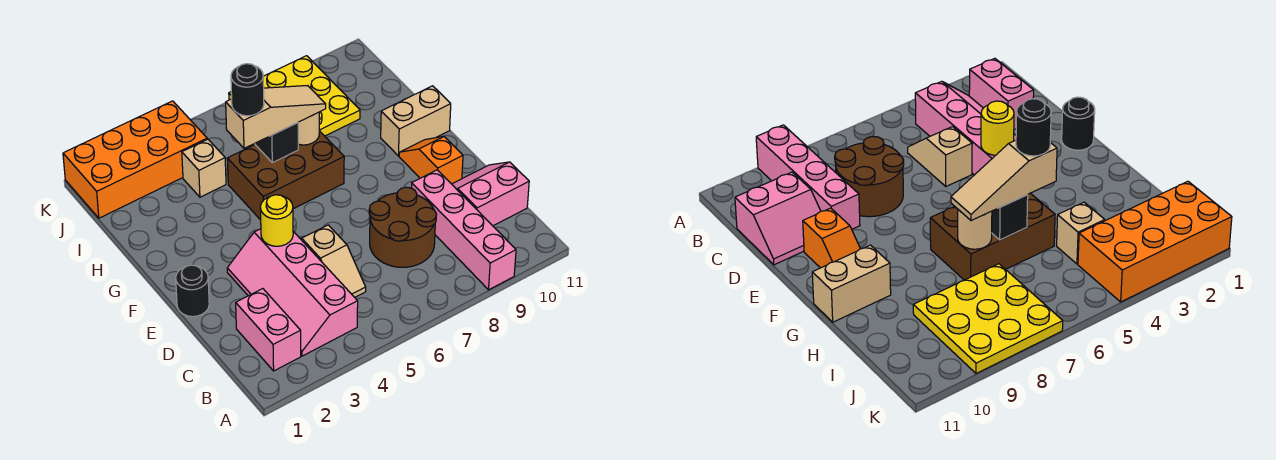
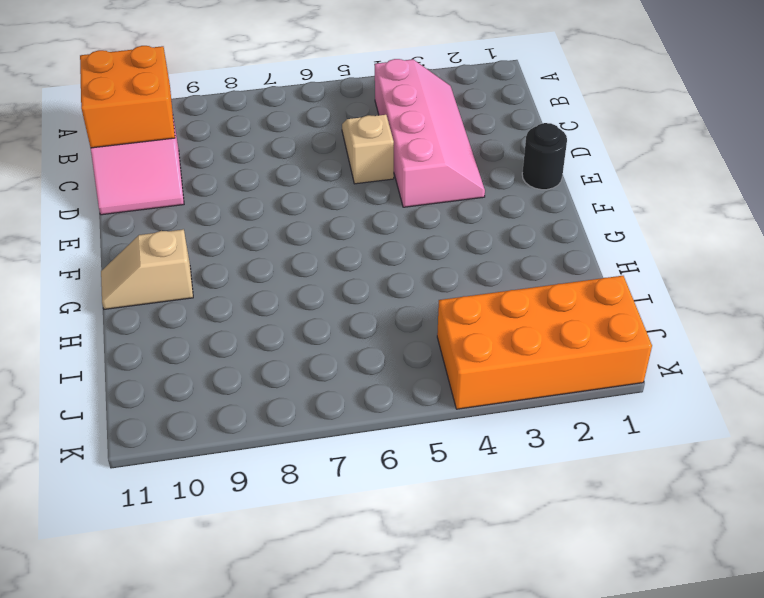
orange 2x2 brick [80,46,175,148] -> none
tan 1x2 slope [101,229,193,309] -> tan 1x2 brick [381,86,451,156]
none -> pink 1x4 brick [412,170,516,290]
none -> pink 1x2 brick [236,289,301,371]
none -> brown 2x2 round brick [369,187,437,267]

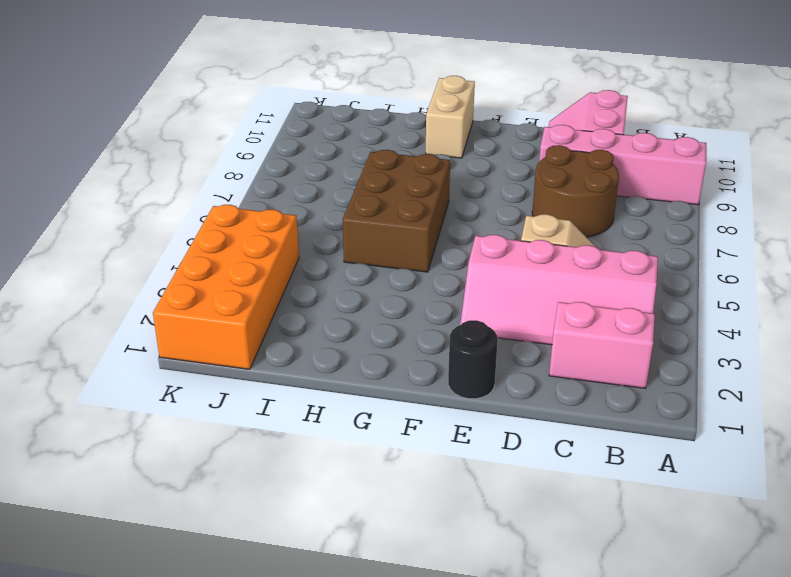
none -> orange 1x2 slope [399,136,463,184]
none -> tan 1x1 brick [182,139,226,197]
none -> yellow 3x3 plate [229,56,360,136]

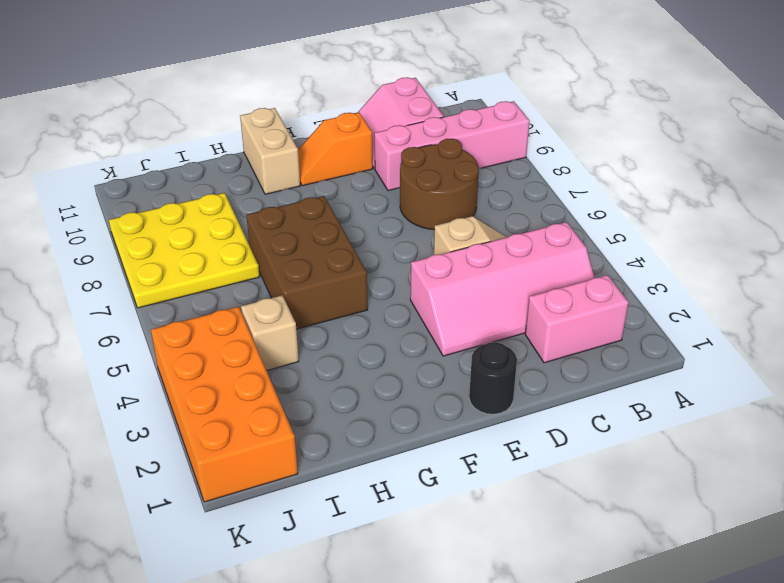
none -> yellow 1x1 round brick [260,195,293,246]
none -> black 1x1 brick [255,123,298,163]
none -> tan 1x1 round brick [298,112,319,145]

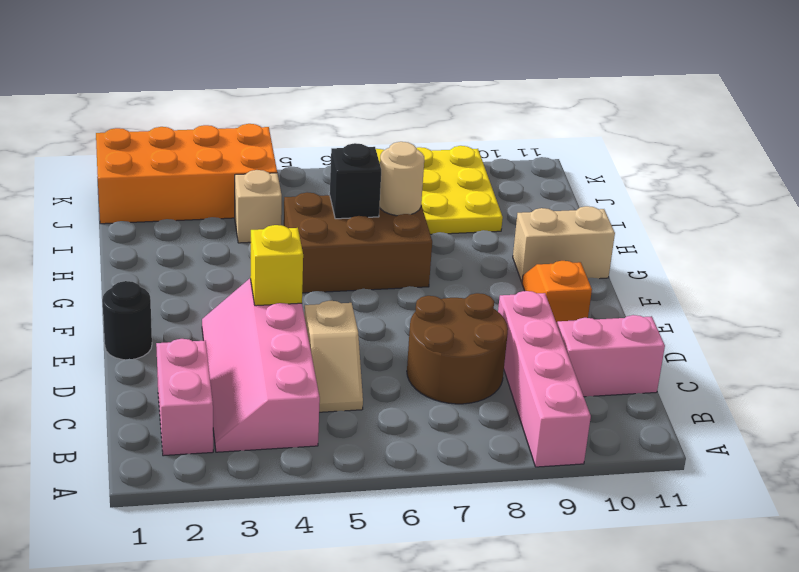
yellow 1x1 brick [250,225,303,306] -> yellow 1x1 round brick [260,195,293,246]
none -> tan 1x3 slope [226,86,326,148]
none -> black 1x1 round brick [231,64,264,116]

